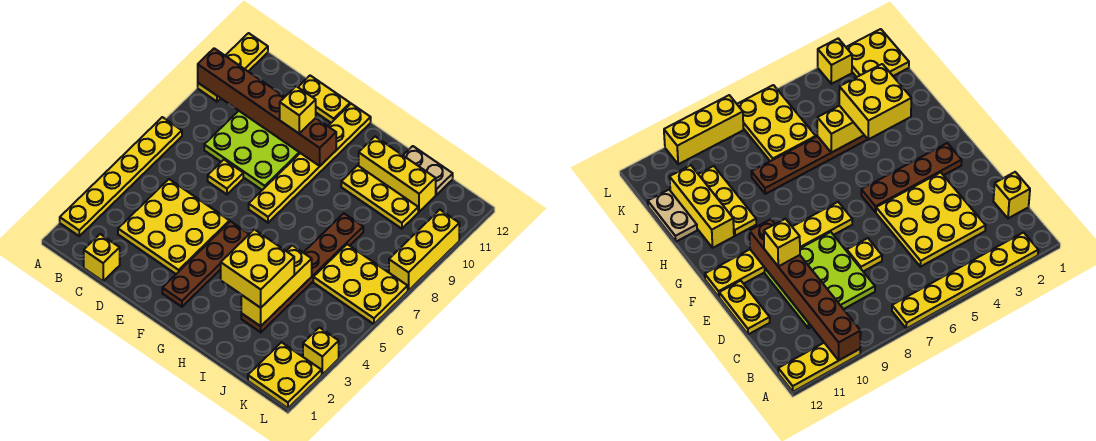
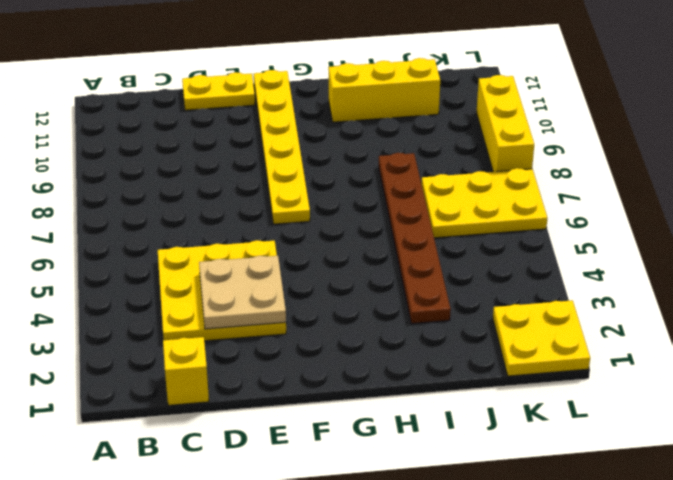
tan 2x2 plate [199,256,286,329] -> none
none -> yellow 1x6 plate [60,117,182,236]
none -> yellow 1x3 plate [198,33,268,102]
none -> lime 3x3 plate [204,111,300,190]

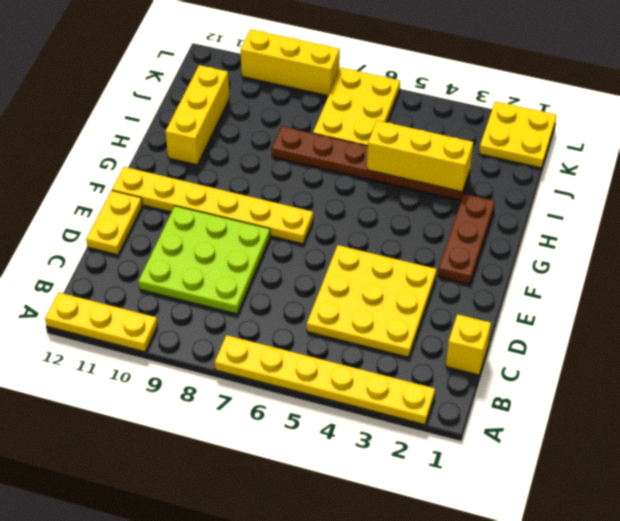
brown 1x3 plate [438,194,495,284] -> brown 1x4 plate [162,221,249,307]
none -> yellow 1x1 plate [208,160,243,194]
none -> yellow 1x3 plate [341,166,418,229]
none -> tan 1x2 plate [403,146,453,195]

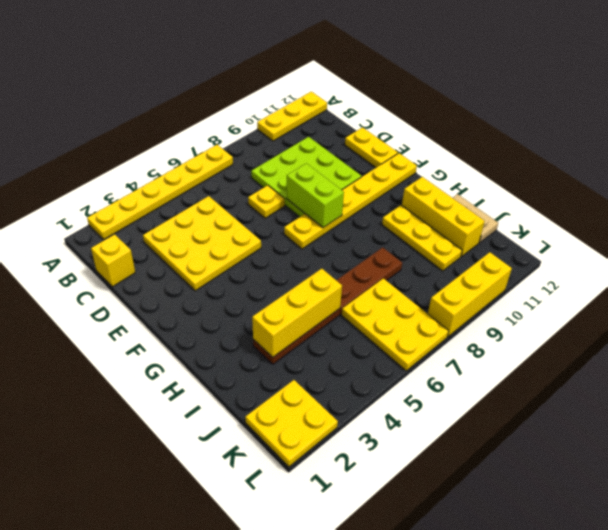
lime 1x2 brick [287,163,344,228] -> none
none -> brown 1x4 plate [162,221,249,307]
none -> yellow 1x1 brick [303,327,339,374]
none -> brown 1x6 brick [198,48,336,166]

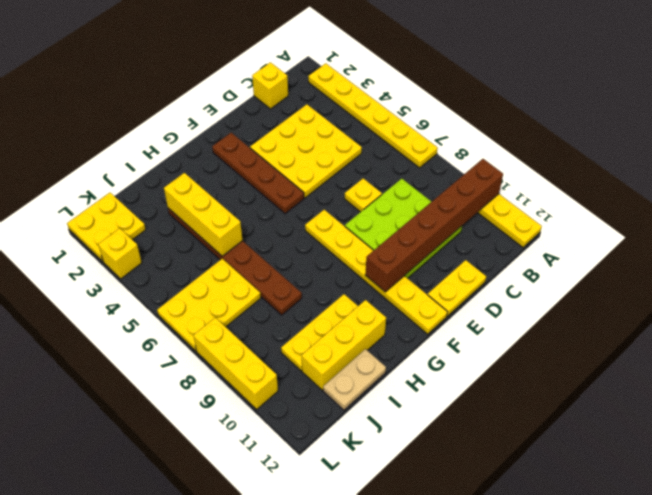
none -> yellow 1x1 brick [280,86,316,133]
none -> yellow 2x2 brick [221,229,294,308]

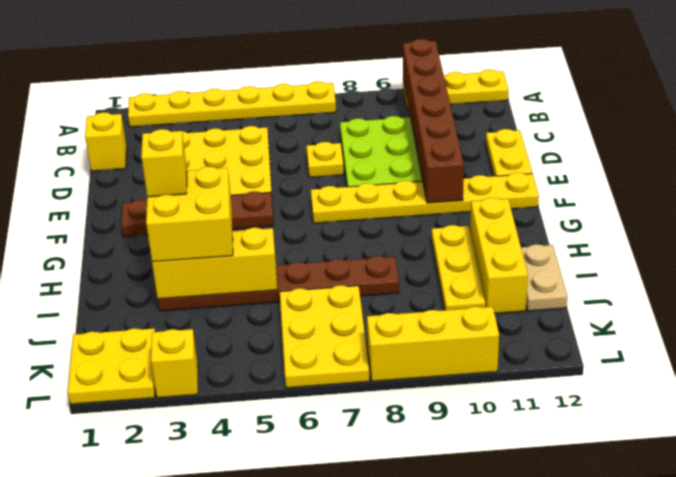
yellow 1x1 brick [141,129,187,197] -> yellow 1x1 brick moved to [280,86,316,133]

